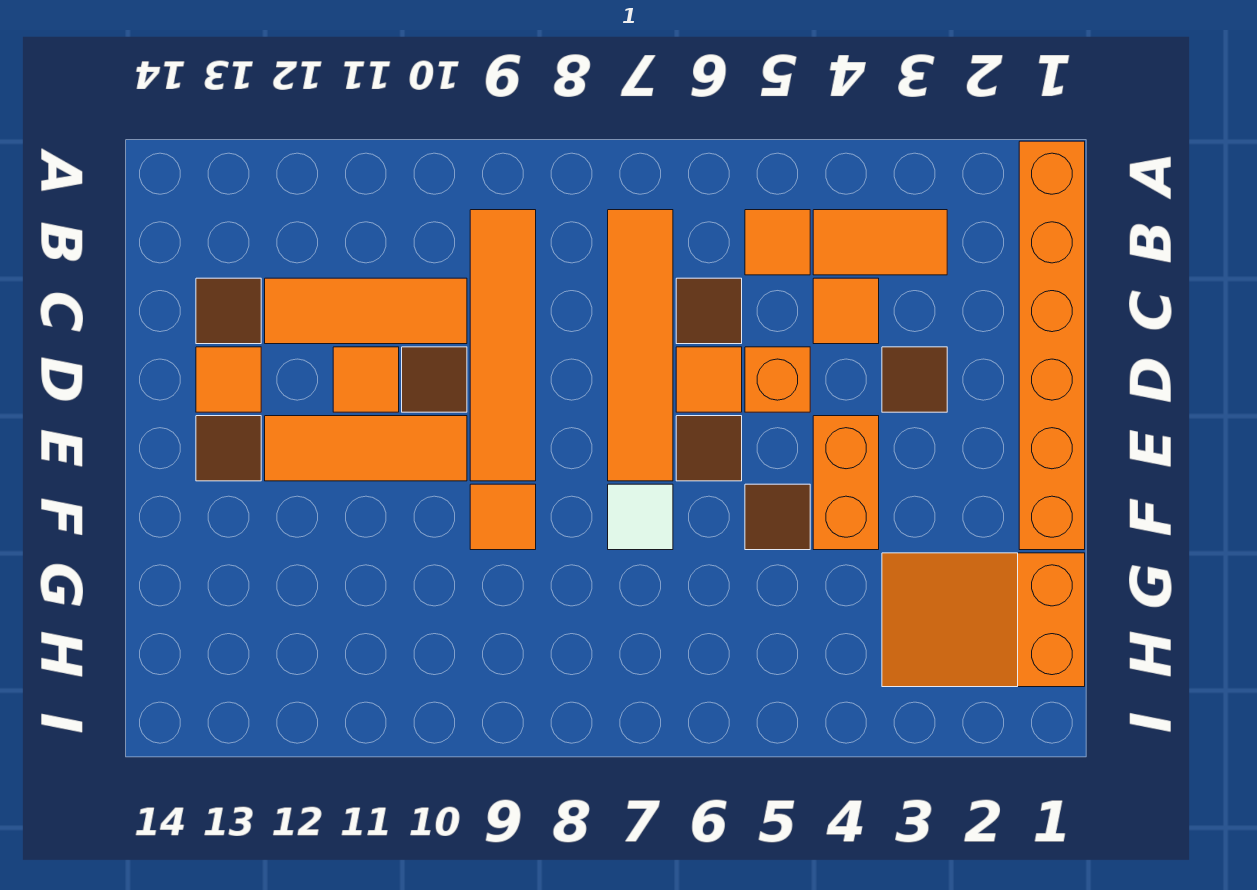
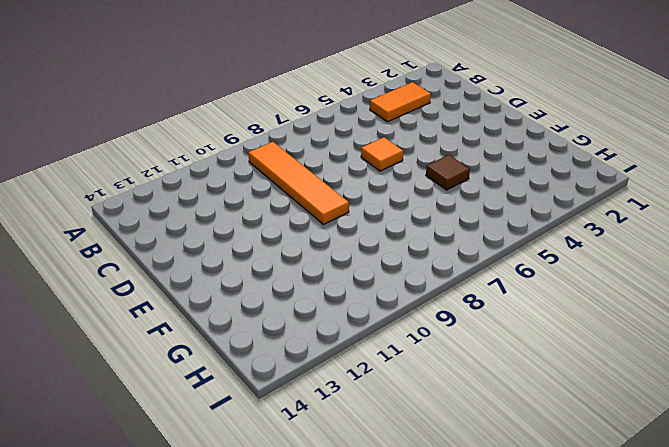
none -> orange 1x6 brick [1019,141,1085,550]
none -> orange 1x1 tile [745,210,810,275]
none -> orange 1x4 tile [608,210,673,481]

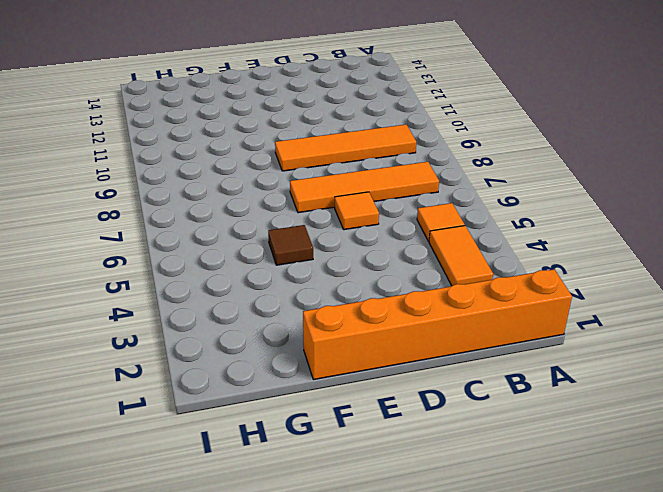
none -> orange 1x1 tile [813,278,879,344]
none -> brown 1x1 tile [676,278,742,344]
none -> orange 1x3 tile [265,278,467,344]

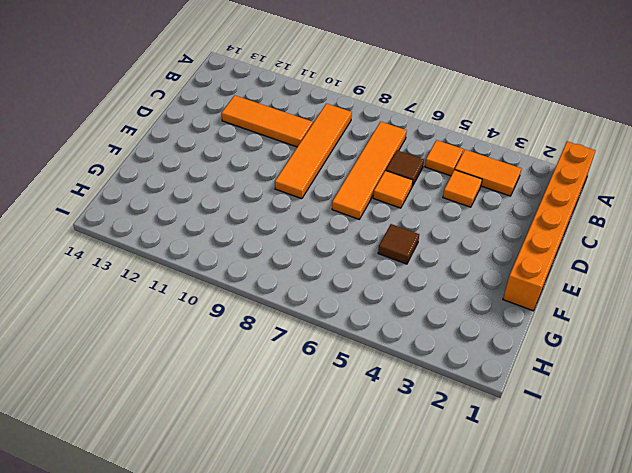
none -> brown 1x1 tile [196,278,261,344]
none -> brown 1x1 tile [882,347,947,412]
none -> orange 1x1 brick [745,347,810,412]

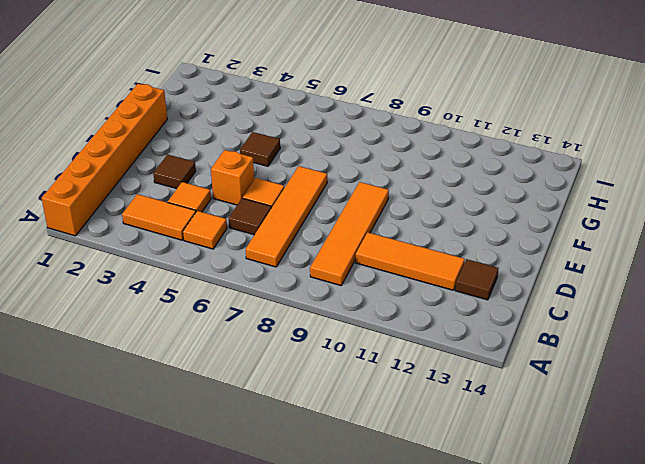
none -> brown 1x1 tile [402,347,467,412]
none -> orange 1x1 tile [333,347,399,412]
none -> orange 1x1 tile [196,347,261,412]

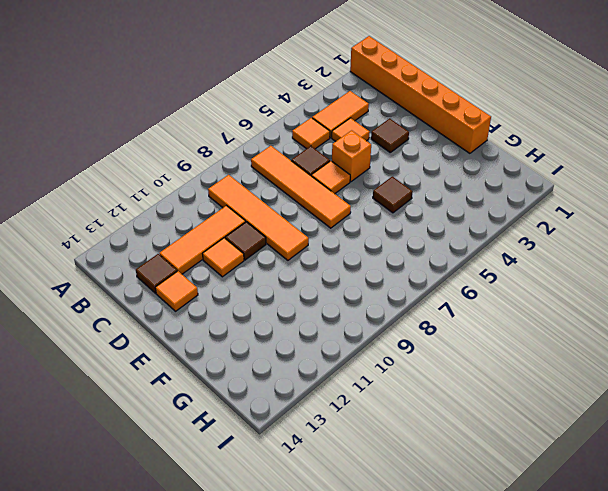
none -> orange 1x2 brick [813,416,879,550]
none -> brown 1x1 tile [676,416,742,481]
none -> orange 1x3 tile [265,416,467,481]

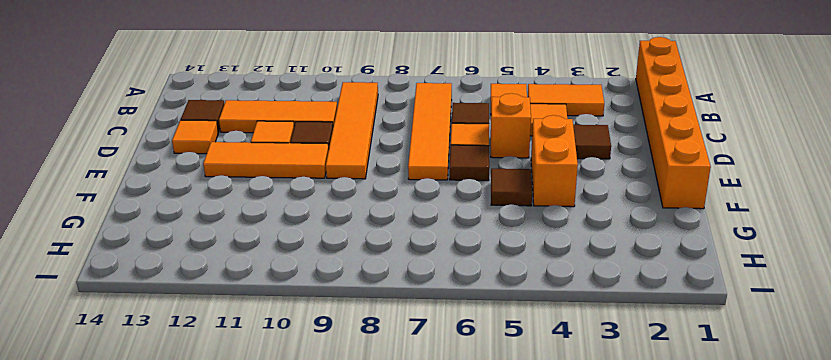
none -> brown 1x1 tile [196,416,261,481]
none -> white 1x1 tile [608,484,673,550]
none -> orange 1x1 tile [470,484,536,550]

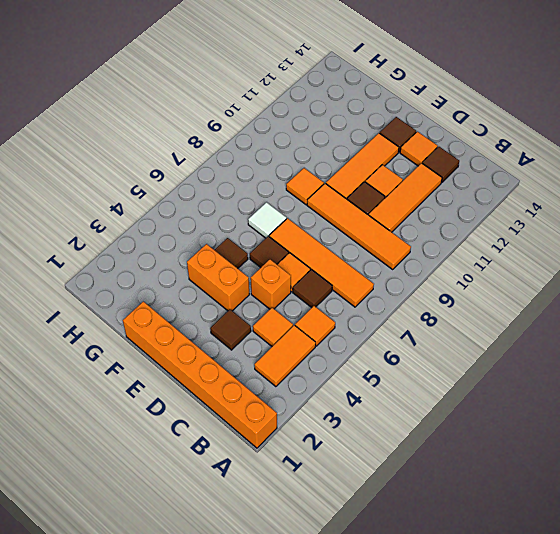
none -> orange 2x3 slope [882,553,1085,687]

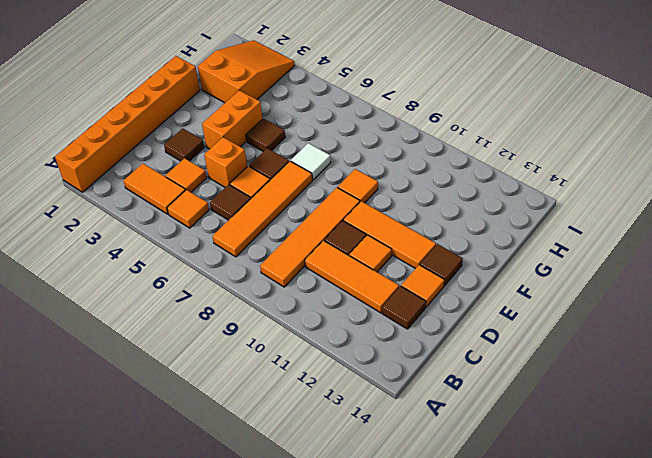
orange 2x3 slope [198,40,295,103] -> orange 2x3 slope turned to [882,553,1085,687]

